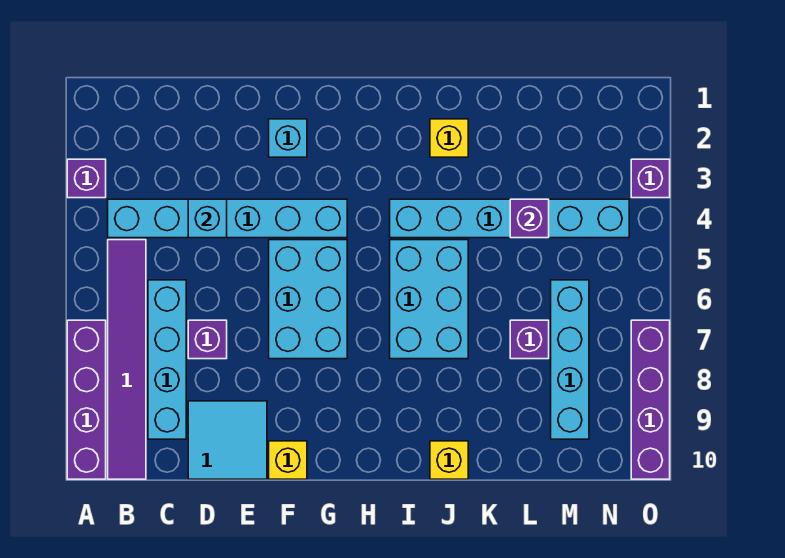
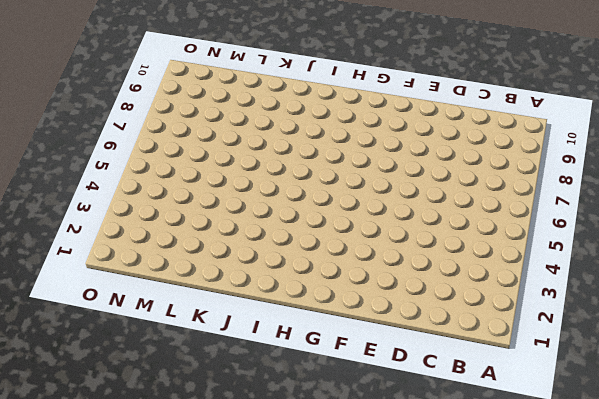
none -> purple 1x1 brick [67,159,106,198]
none -> purple 1x4 brick [67,320,106,479]
none -> cyan 1x6 brick [108,199,347,238]

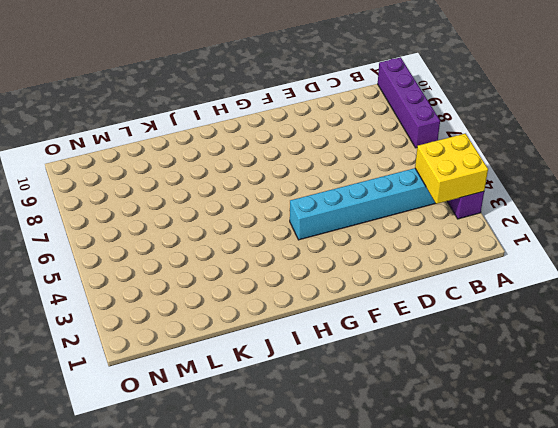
yellow 2x2 brick [415,134,488,204] -> none
none -> purple 1x6 tile [108,240,146,479]
none -> cyan 1x4 brick [148,280,186,439]
none -> purple 1x1 brick [188,320,227,359]

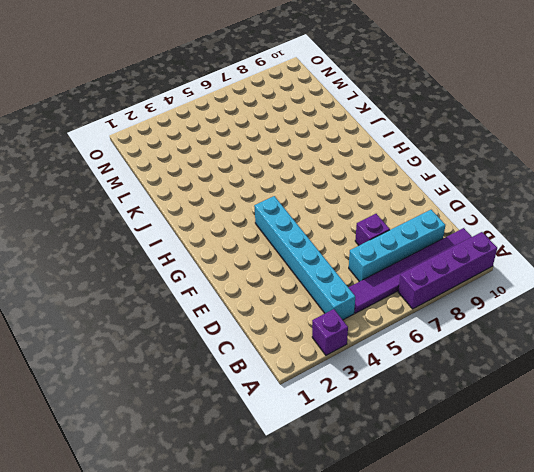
none -> cyan 2x2 tile [188,401,267,479]
none -> cyan 1x1 brick [269,119,307,157]
none -> cyan 2x3 brick [269,240,347,359]

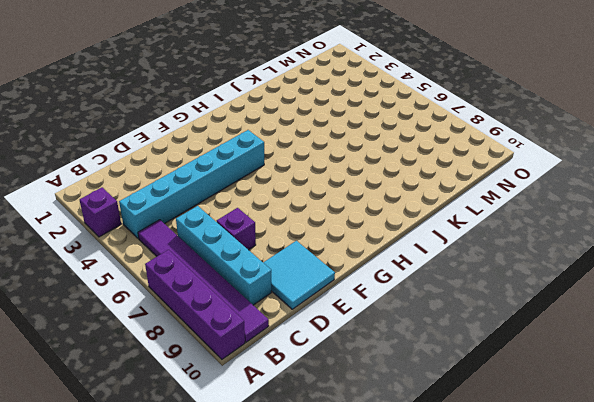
none -> cyan 1x1 brick [269,119,307,157]
none -> cyan 2x3 brick [269,240,347,359]
none -> yellow 1x1 brick [269,441,307,479]

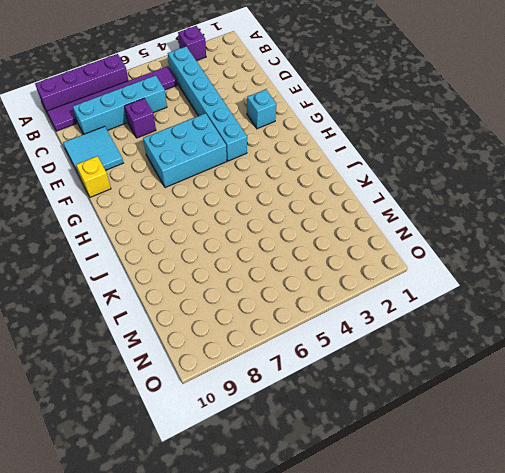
none -> cyan 1x6 brick [390,199,629,238]
none -> cyan 2x3 brick [390,240,468,359]
none -> yellow 1x1 brick [430,119,468,157]

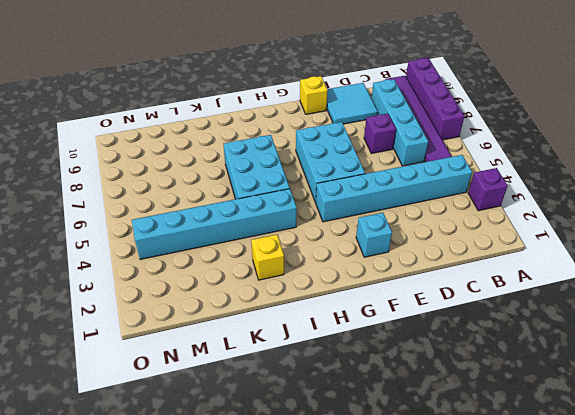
none -> yellow 1x1 brick [430,441,468,479]
none -> purple 1x1 brick [510,320,549,359]
none -> cyan 1x4 brick [551,280,589,439]

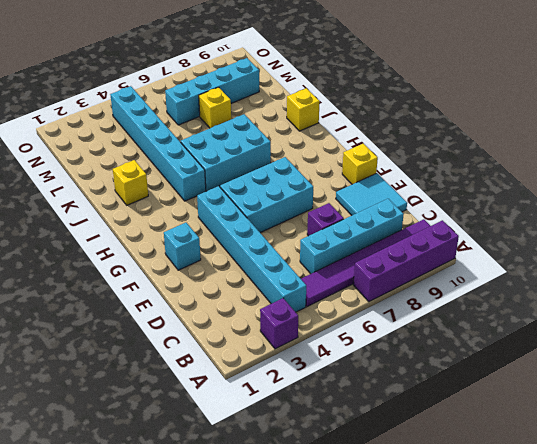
yellow 1x1 brick [199,87,231,128] -> purple 1x1 brick [510,320,549,359]
none -> purple 1x1 brick [631,159,670,198]
none -> purple 1x4 brick [631,320,670,479]
none -> cyan 1x1 brick [188,199,227,238]

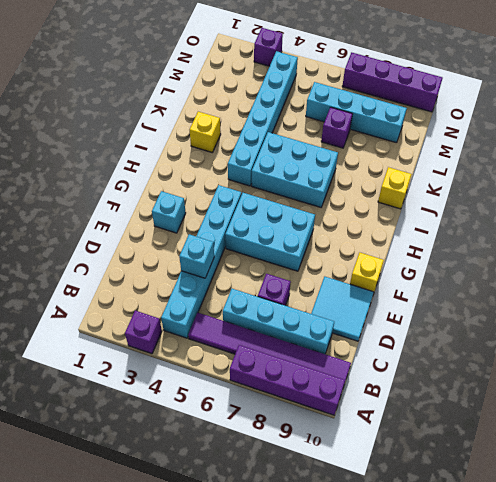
none -> purple 1x1 brick [510,199,549,238]

